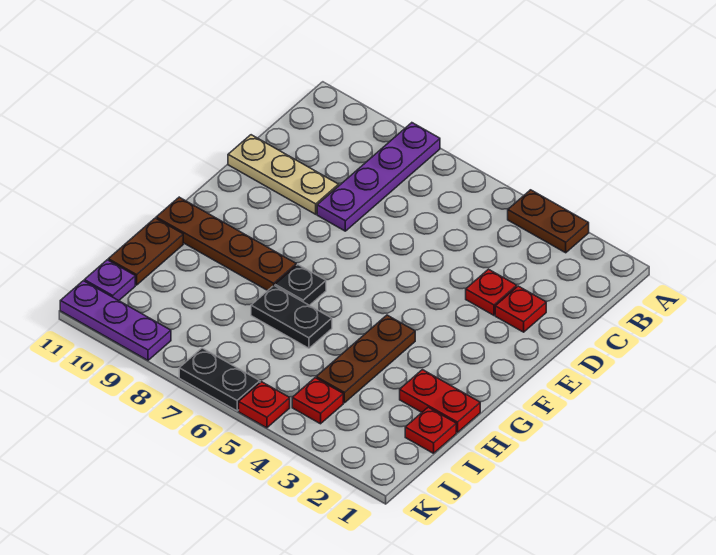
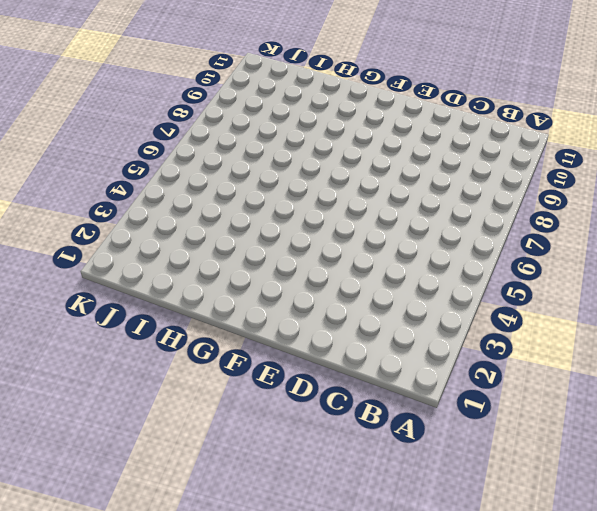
none -> brown 1x2 plate [508,190,589,253]
none -> purple 1x4 plate [317,123,440,231]
none -> red 1x1 plate [495,286,546,332]

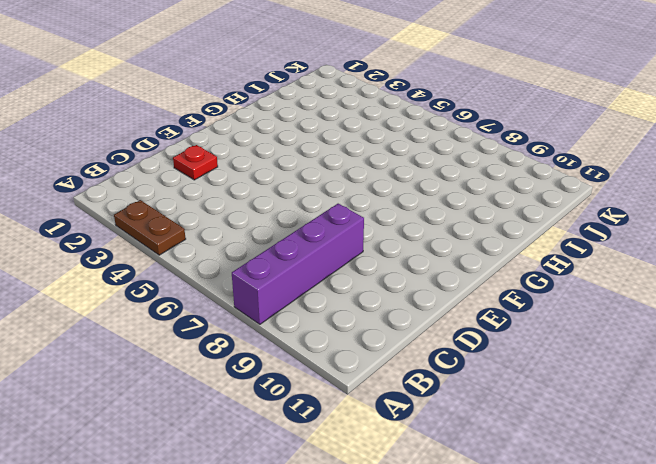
purple 1x4 brick [232,204,364,324] -> purple 1x4 plate [317,123,440,231]
none -> red 1x1 plate [466,269,517,315]
none -> tan 1x3 plate [228,135,339,214]
none -> brown 1x3 plate [316,315,415,403]

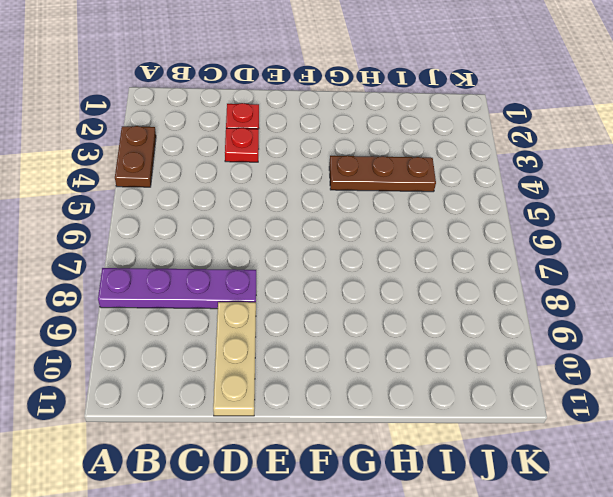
none -> black 1x1 plate [275,265,326,305]
none -> brown 1x4 plate [156,197,296,291]
none -> red 1x2 plate [400,370,480,433]

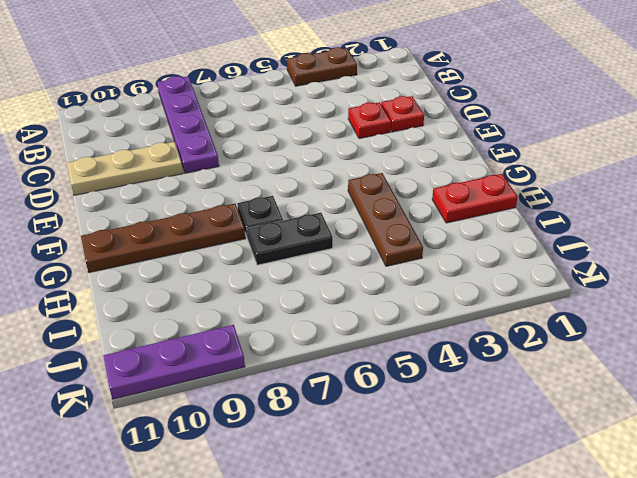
none -> brown 1x2 plate [108,218,183,285]
none -> red 1x1 plate [405,407,456,453]
none -> red 1x1 plate [292,378,343,424]

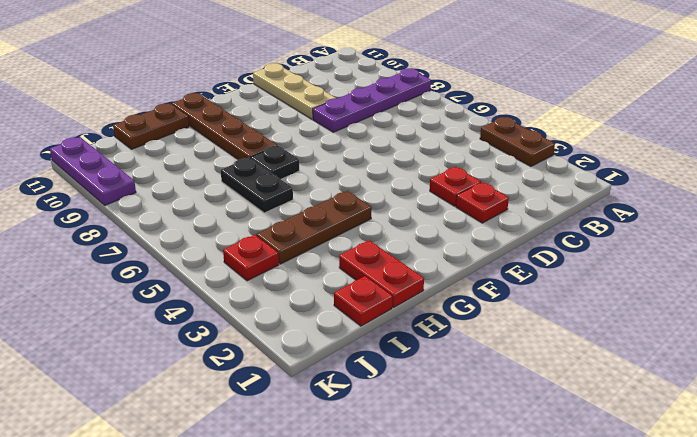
none -> purple 1x1 plate [84,260,135,301]
none -> red 1x1 plate [239,382,290,428]
none -> black 1x2 plate [179,348,260,411]

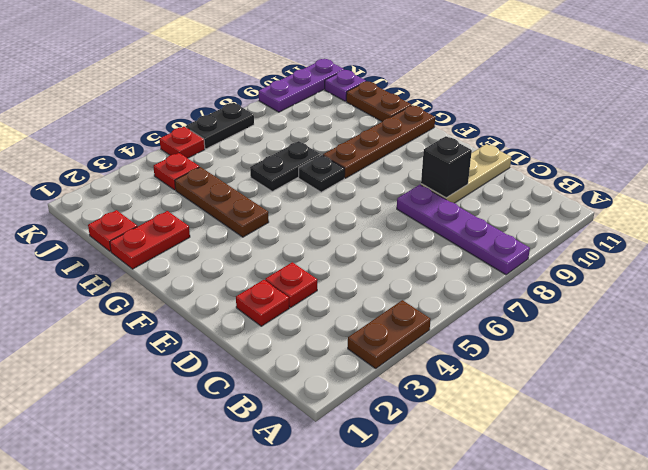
black 1x1 brick [421,136,472,198] -> none

